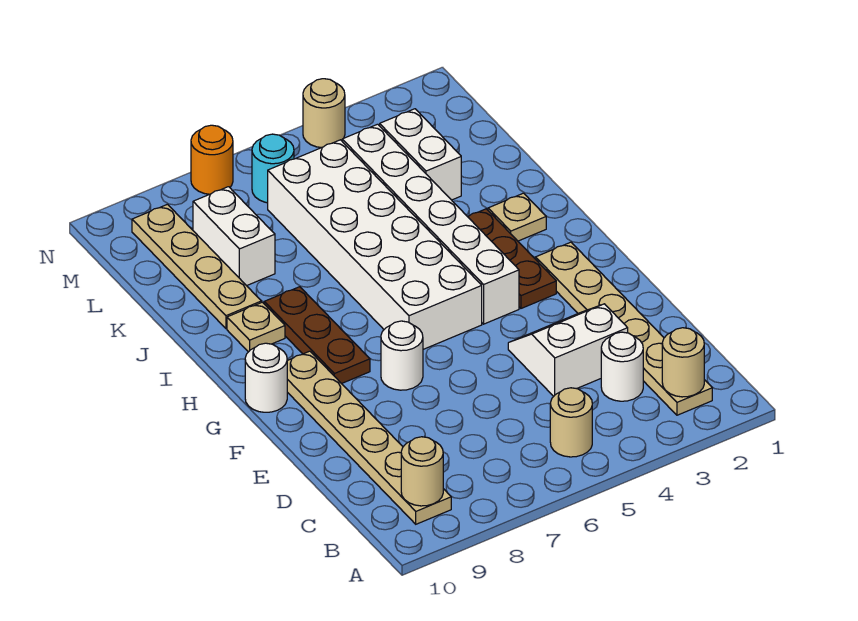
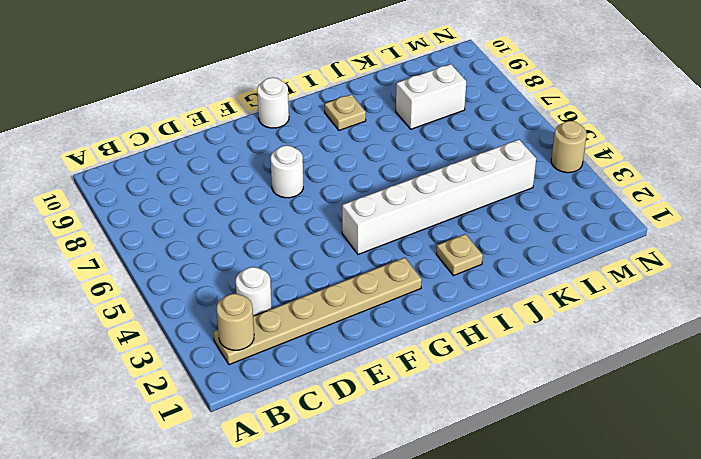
none -> tan 1x1 round brick [550,388,592,457]
none -> tan 1x6 plate [287,351,451,524]
none -> white 2x2 slope [508,304,628,396]

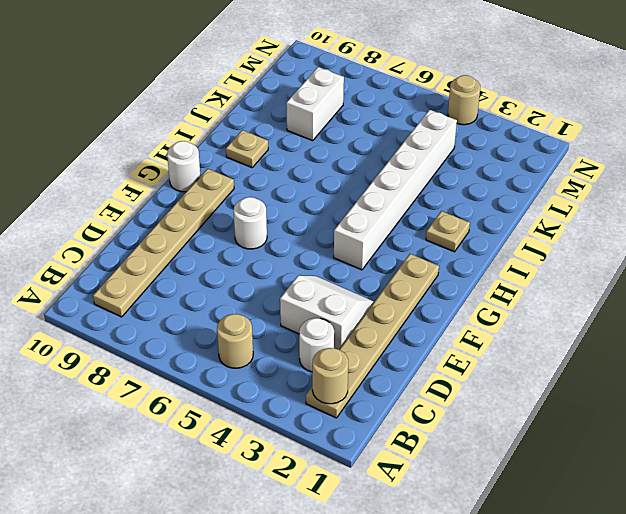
none -> brown 1x3 plate [468,209,556,308]
none -> white 2x6 brick [268,140,482,349]
none -> brown 1x3 plate [264,287,370,384]

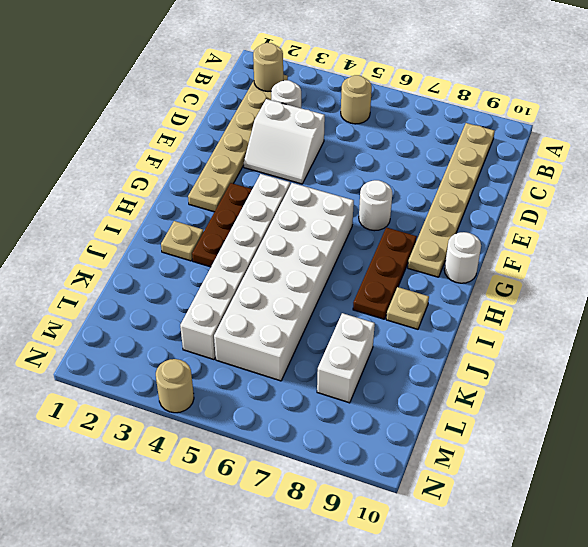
none -> tan 1x4 plate [132,204,261,329]
none -> white 1x2 brick [380,109,461,200]
none -> cyan 1x1 round brick [252,134,294,203]

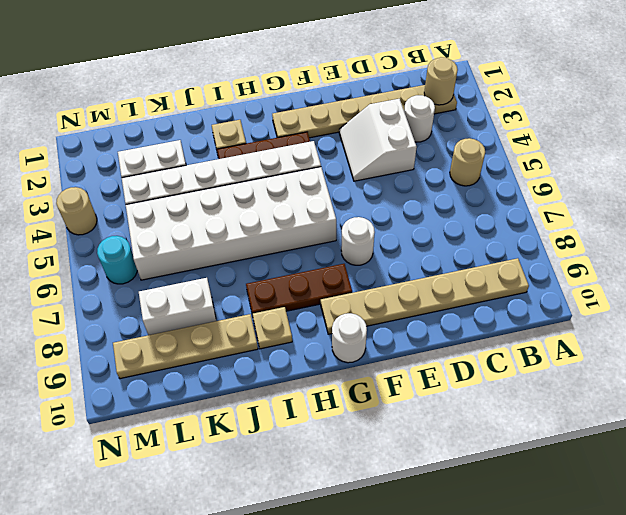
none -> orange 1x1 round brick [191,125,233,194]
none -> tan 1x1 round brick [401,437,443,506]

